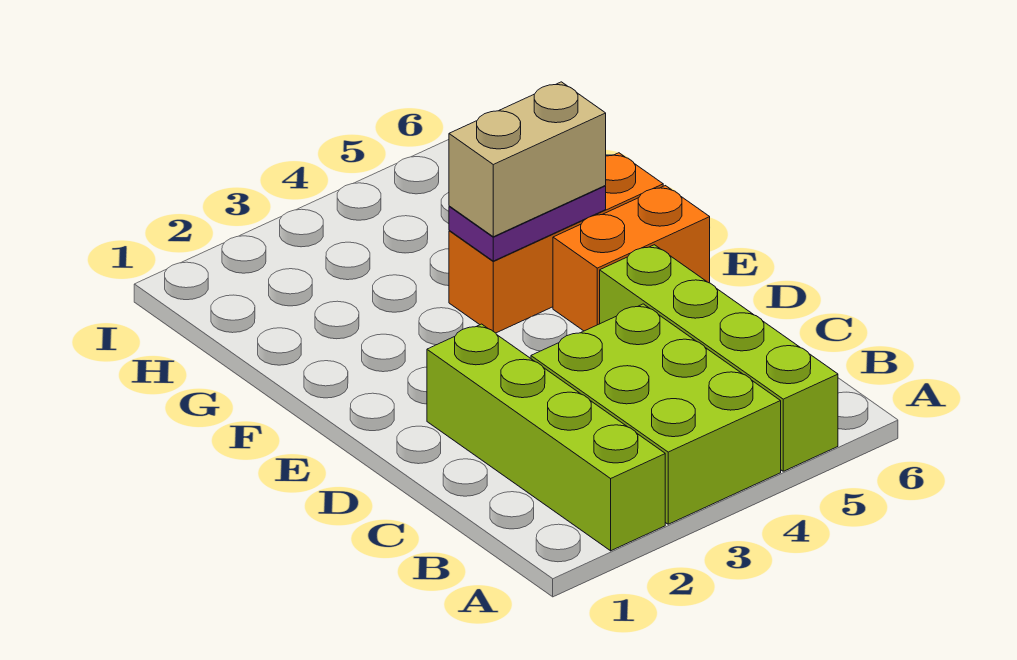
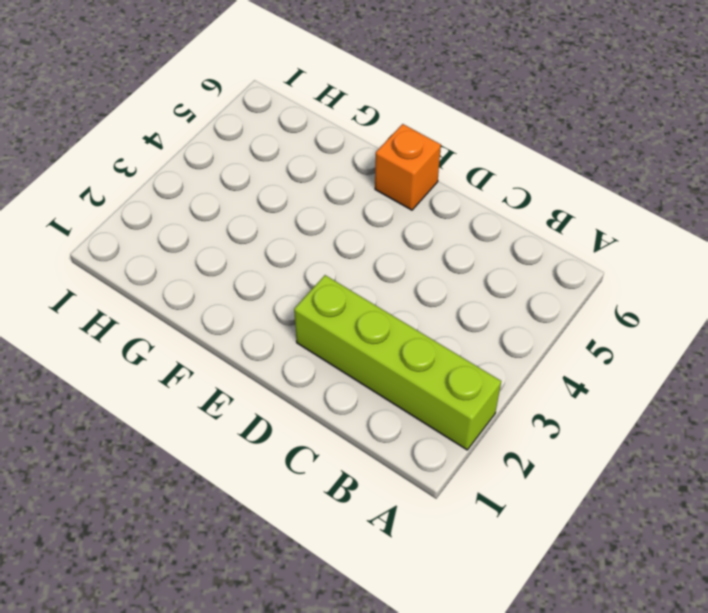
orange 1x1 brick [375,124,441,210] -> orange 1x2 brick [553,186,710,331]
none -> lime 2x3 brick [531,304,781,524]
none -> lime 1x4 brick [600,245,838,471]

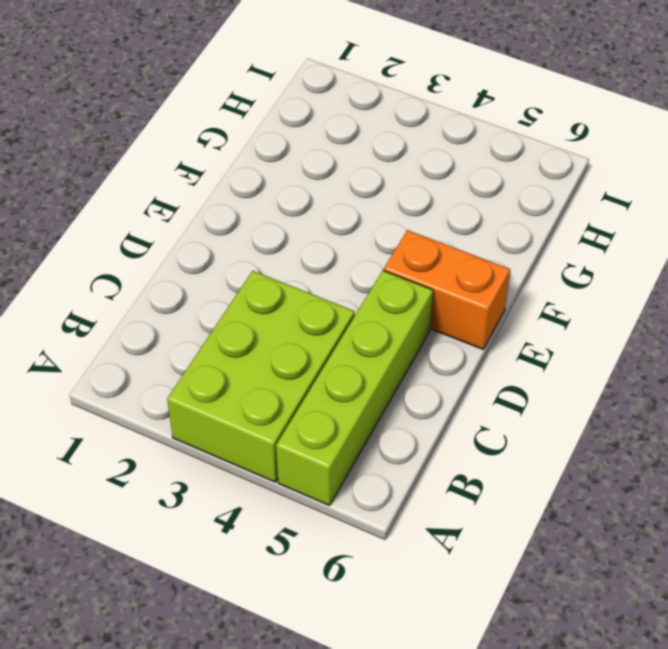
none -> lime 1x4 brick [427,324,665,551]
none -> orange 1x3 brick [449,153,663,333]

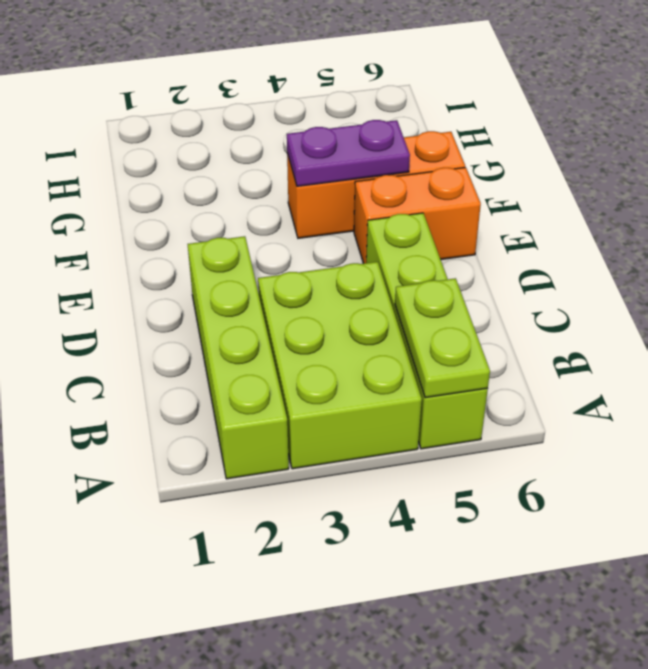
lime 1x2 plate [395,278,490,398] -> none
none -> tan 1x2 brick [449,82,606,237]

